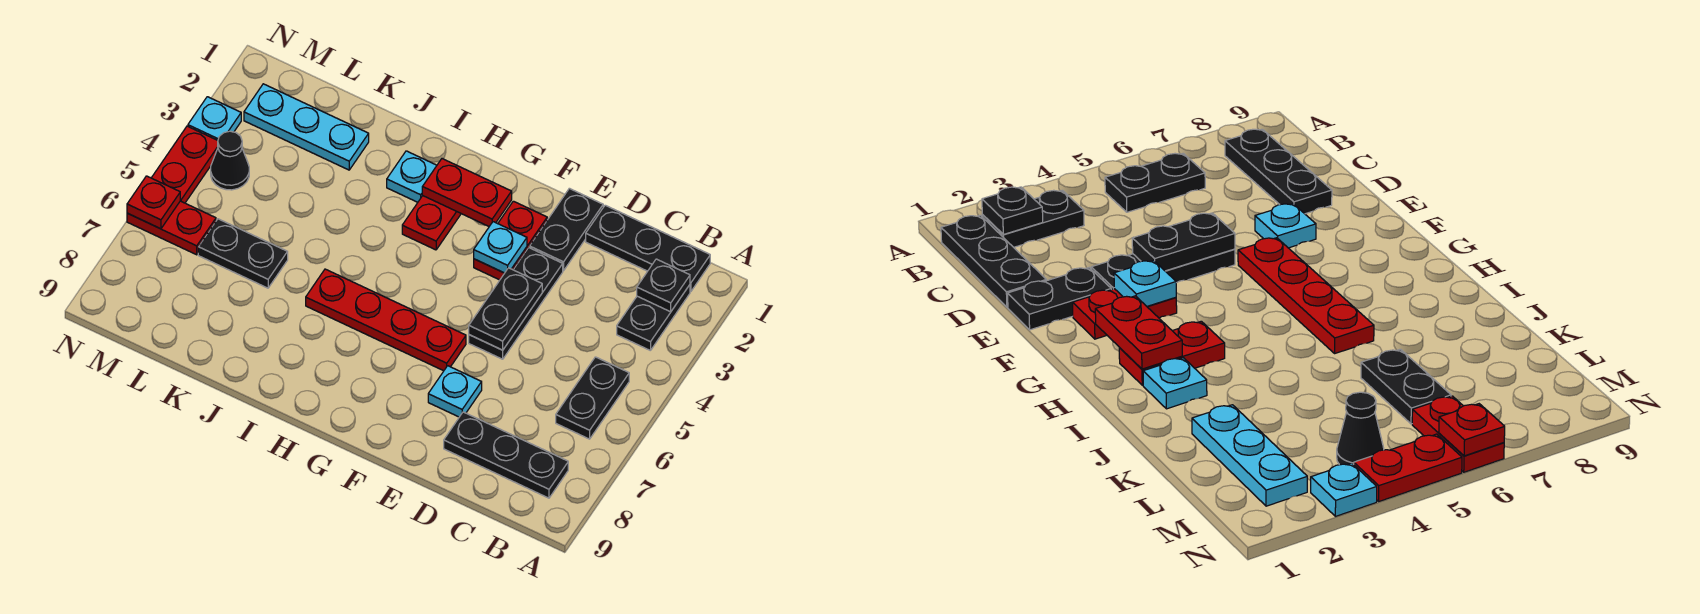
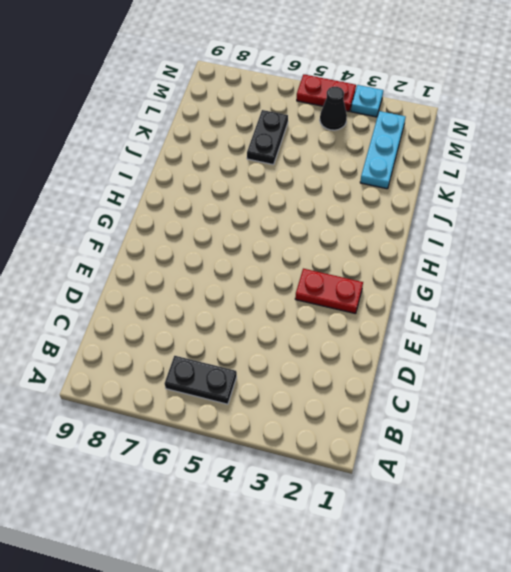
none -> black 1x3 plate [586,205,710,291]
none -> black 1x2 plate [617,285,690,351]
none -> black 1x3 plate [444,412,568,498]

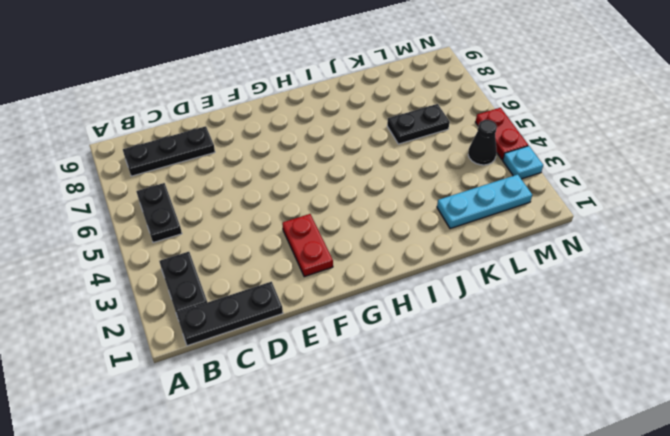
none -> black 1x2 plate [530,188,603,271]
none -> black 1x3 plate [469,248,563,359]
none -> cyan 1x1 plate [428,366,482,417]

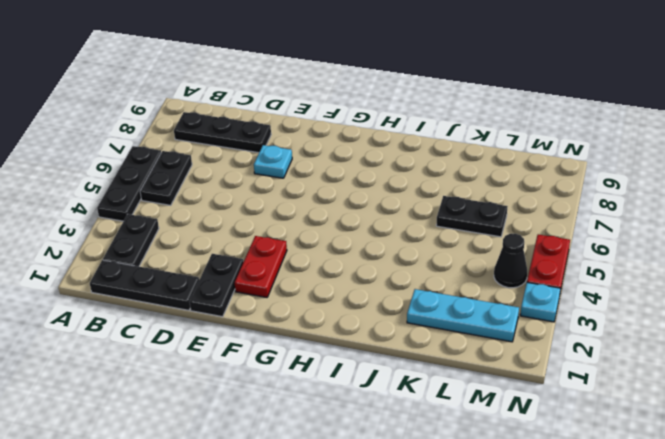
black 1x3 plate [97,146,161,221] -> black 1x3 plate moved to [469,248,563,359]
none -> red 1x4 plate [306,269,466,371]
none -> red 1x2 plate [402,196,461,250]
none -> cyan 1x1 plate [387,151,437,202]

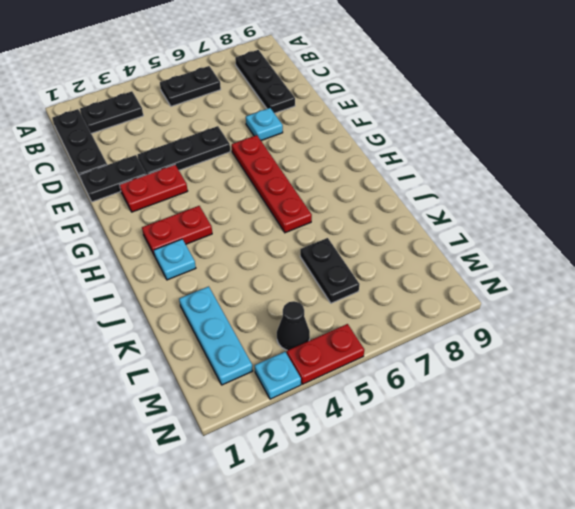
none -> red 1x2 plate [127,201,216,255]
none -> black 1x1 plate [637,259,690,312]
none -> black 1x2 plate [469,268,542,350]

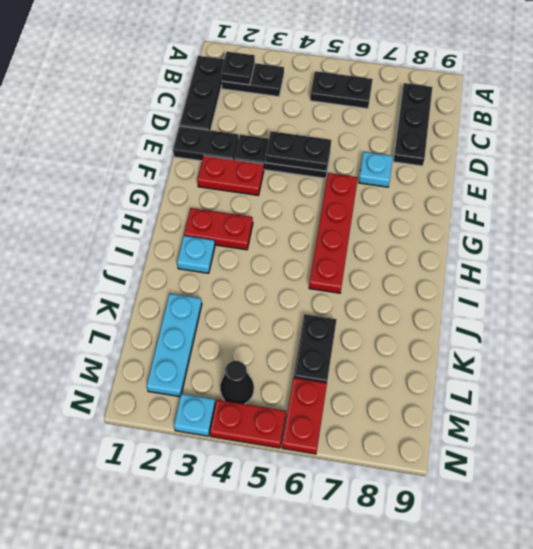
none -> cyan 1x1 plate [474,222,527,273]
none -> red 1x2 plate [422,159,512,226]
none -> red 1x1 plate [127,176,180,229]

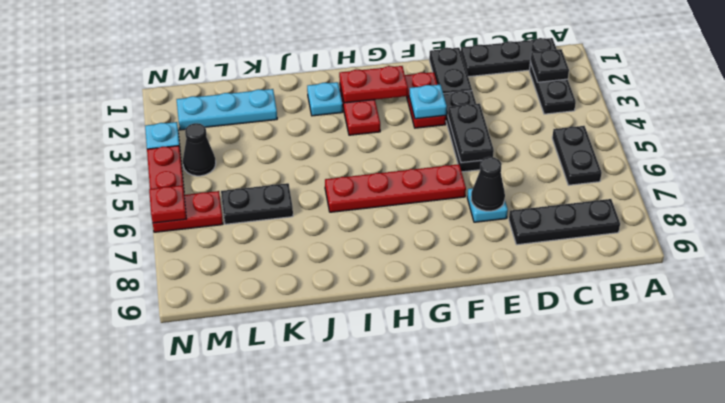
black 1x1 cone [471,157,505,211] -> none

